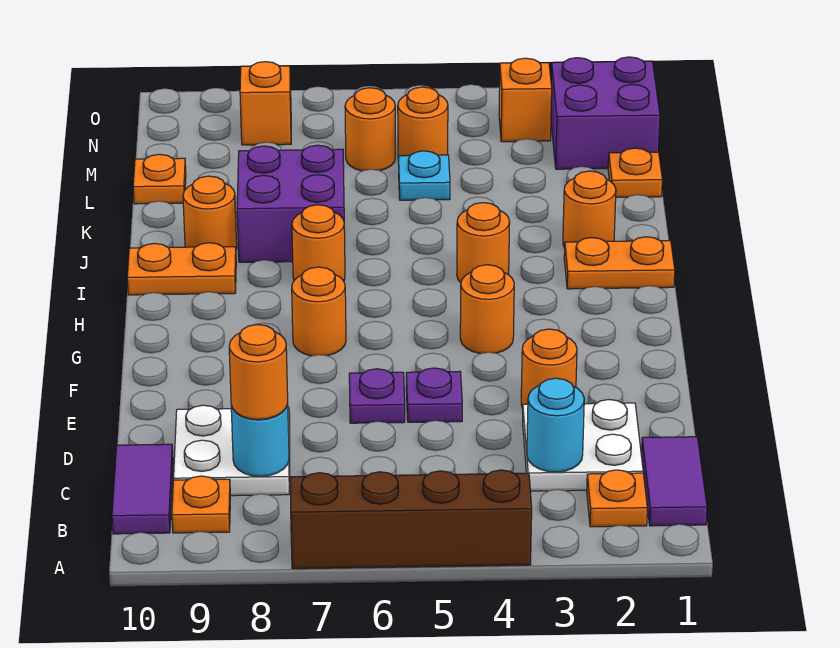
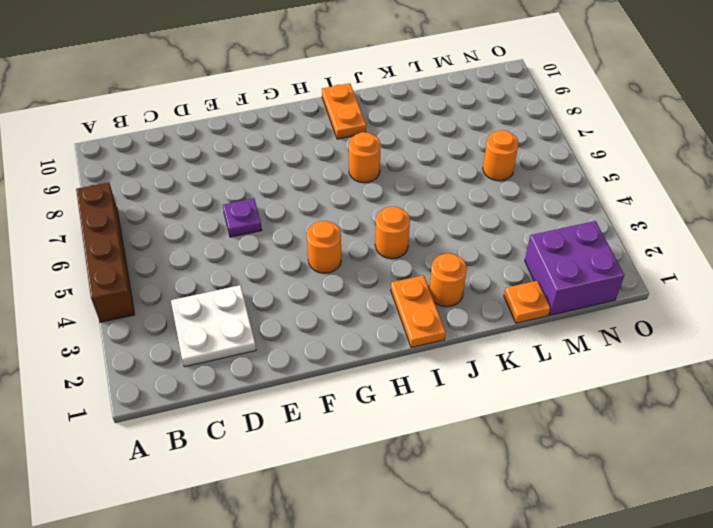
none -> purple 1x2 tile [641,437,707,526]
none -> orange 1x1 plate [587,470,647,527]
none -> orange 1x1 plate [172,476,230,533]
none -> purple 1x2 tile [112,444,173,534]

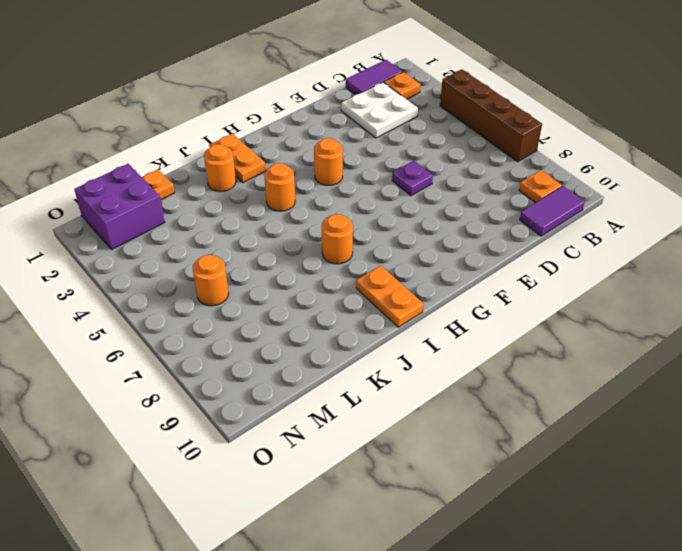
none -> white 2x2 plate [174,405,290,496]
none -> orange 1x1 round brick [521,329,577,408]
none -> purple 1x1 plate [406,368,462,422]
none -> orange 1x1 round brick [292,267,346,356]

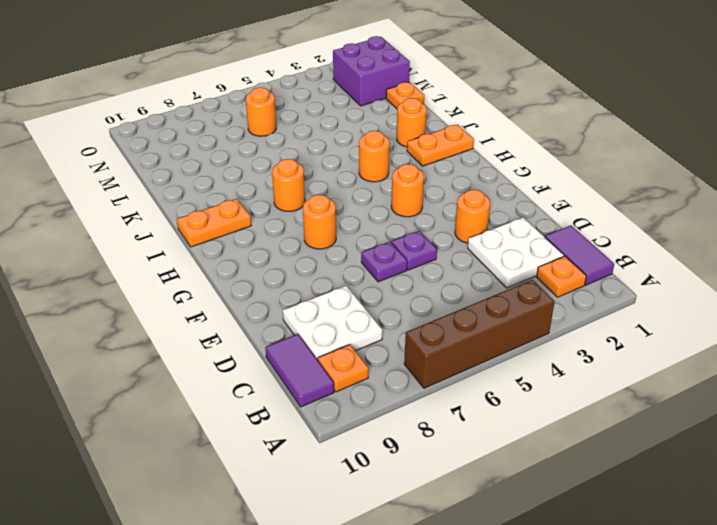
none -> purple 2x2 brick [237,145,344,262]
none -> orange 1x1 round brick [183,176,237,249]
none -> cyan 1x1 plate [398,151,450,200]
none -> orange 1x1 plate [133,154,186,204]

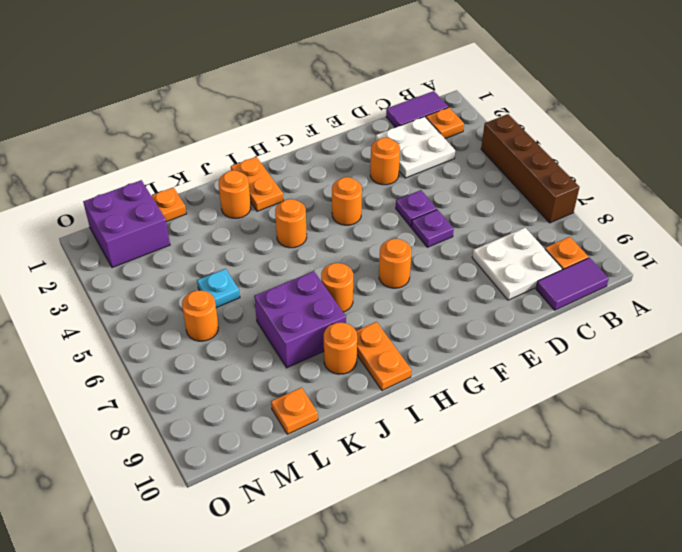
none -> orange 1x1 round brick [398,87,448,156]
none -> orange 1x1 brick [499,58,552,142]
none -> orange 1x1 brick [240,62,291,145]
none -> cyan 1x1 round brick [527,378,584,472]

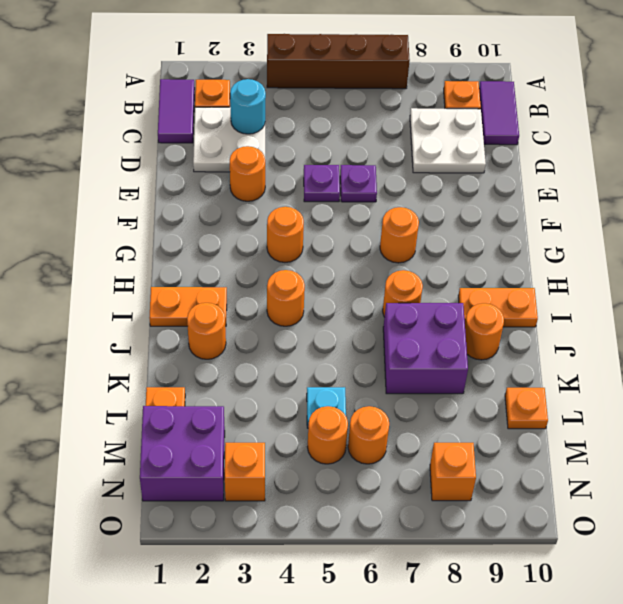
none -> cyan 1x1 round brick [231,404,289,476]
none -> orange 1x1 round brick [229,324,288,419]

